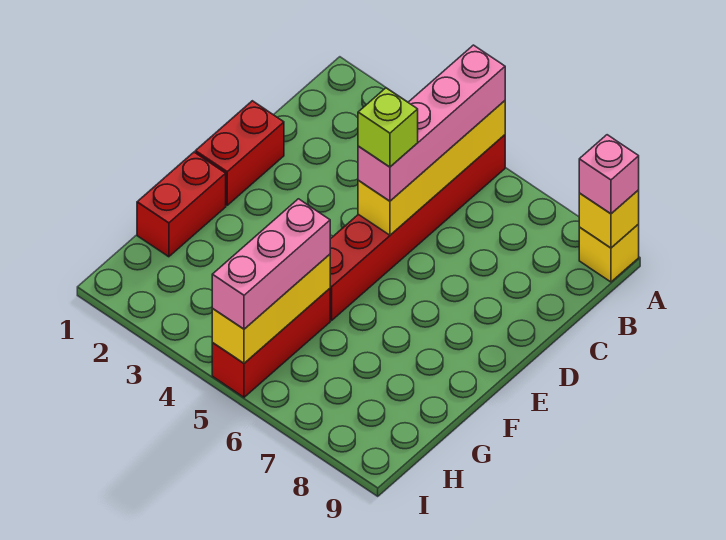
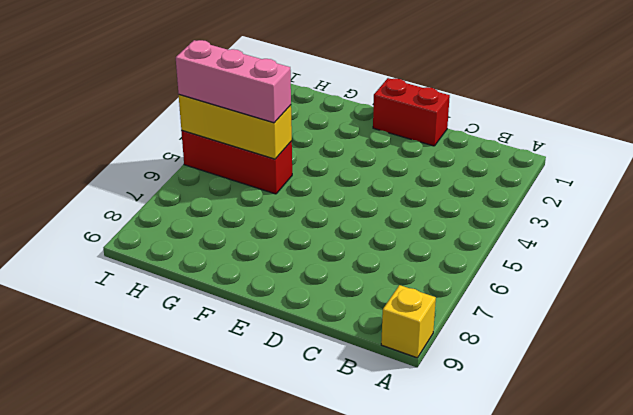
none -> red 1x6 brick [330,135,505,321]
none -> red 1x2 brick [137,152,226,257]
none -> yellow 1x4 brick [358,101,505,235]

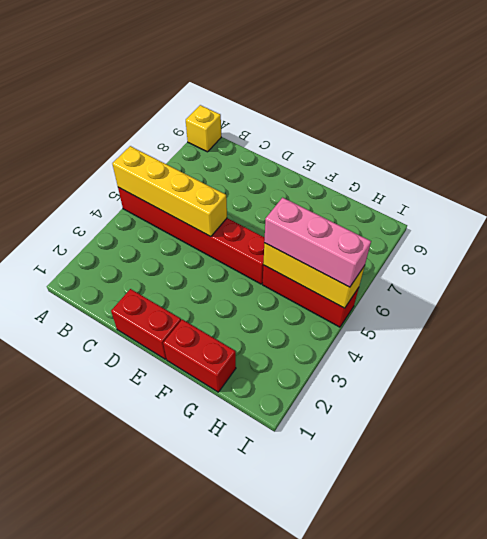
none -> yellow 1x1 brick [579,190,639,248]
none -> pink 1x4 brick [358,45,505,201]
none -> pink 1x1 brick [579,135,639,214]

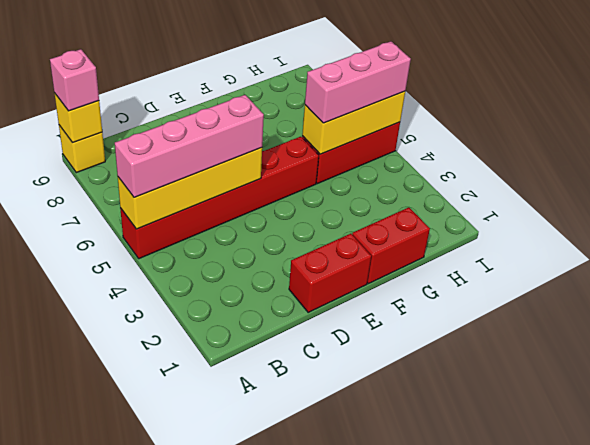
none -> lime 1x1 brick [358,88,418,167]

